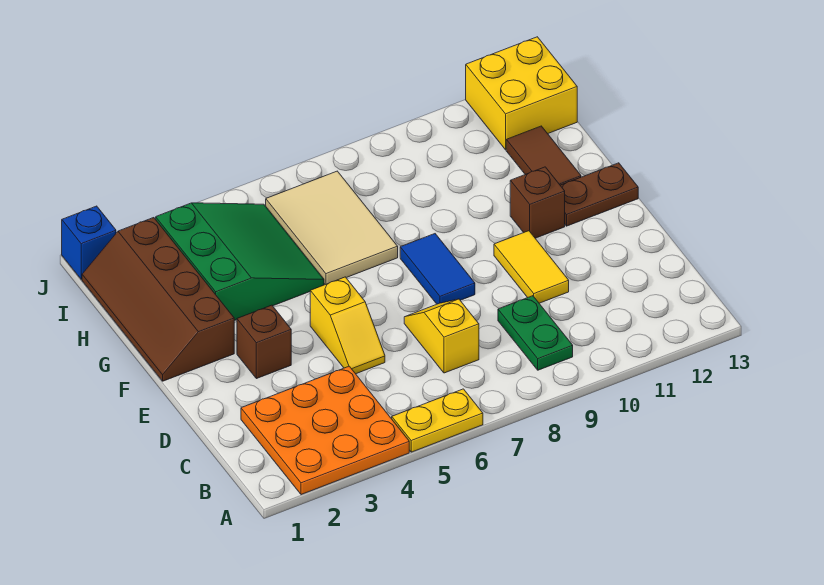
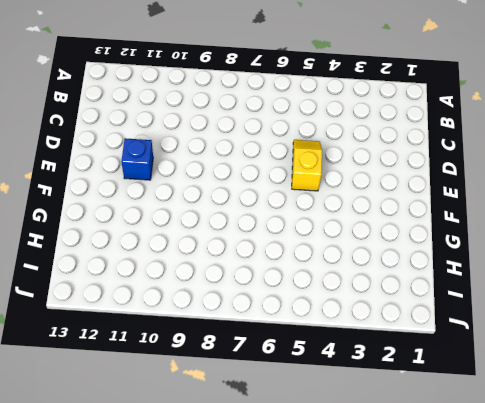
blue 1x1 brick [121,138,153,180] -> blue 1x1 brick moved to [62,206,116,279]
none -> orange 3x3 plate [241,366,409,495]
none -> yellow 1x2 plate [392,389,483,452]
none -> green 1x2 plate [498,296,573,370]

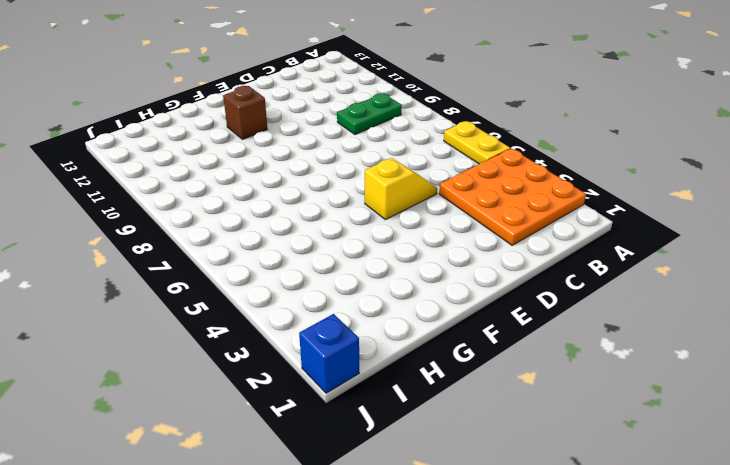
none -> yellow 1x2 slope [404,299,479,373]
none -> yellow 1x2 tile [494,231,569,303]
none -> brown 1x1 brick [237,305,291,379]

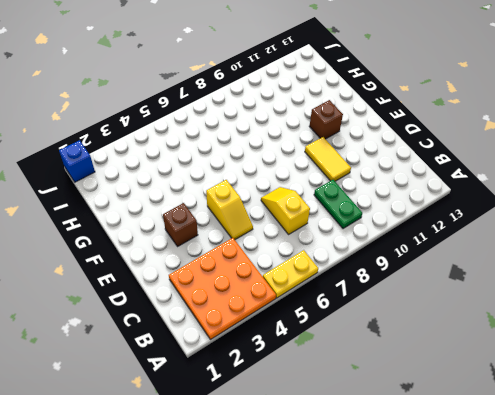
none -> blue 1x2 tile [400,234,475,304]
none -> brown 2x4 slope [82,218,234,381]
none -> brown 1x2 plate [560,163,638,226]

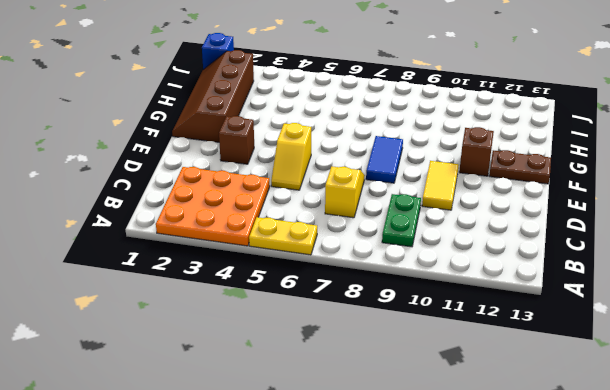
none -> green 3x3 slope [156,203,324,321]
none -> tan 2x3 tile [266,171,398,285]
none -> brown 1x2 tile [506,126,581,185]

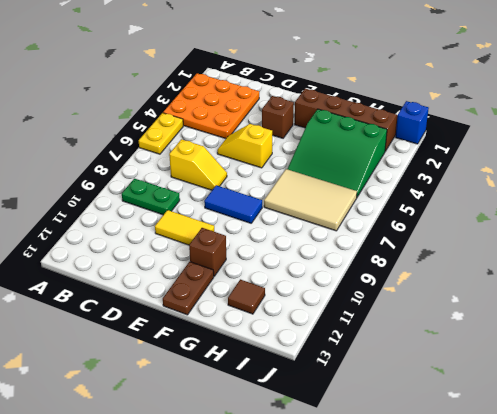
brown 1x1 tile [228,279,265,314] -> brown 1x2 tile [506,126,581,185]
none -> yellow 2x2 brick [466,37,577,150]

